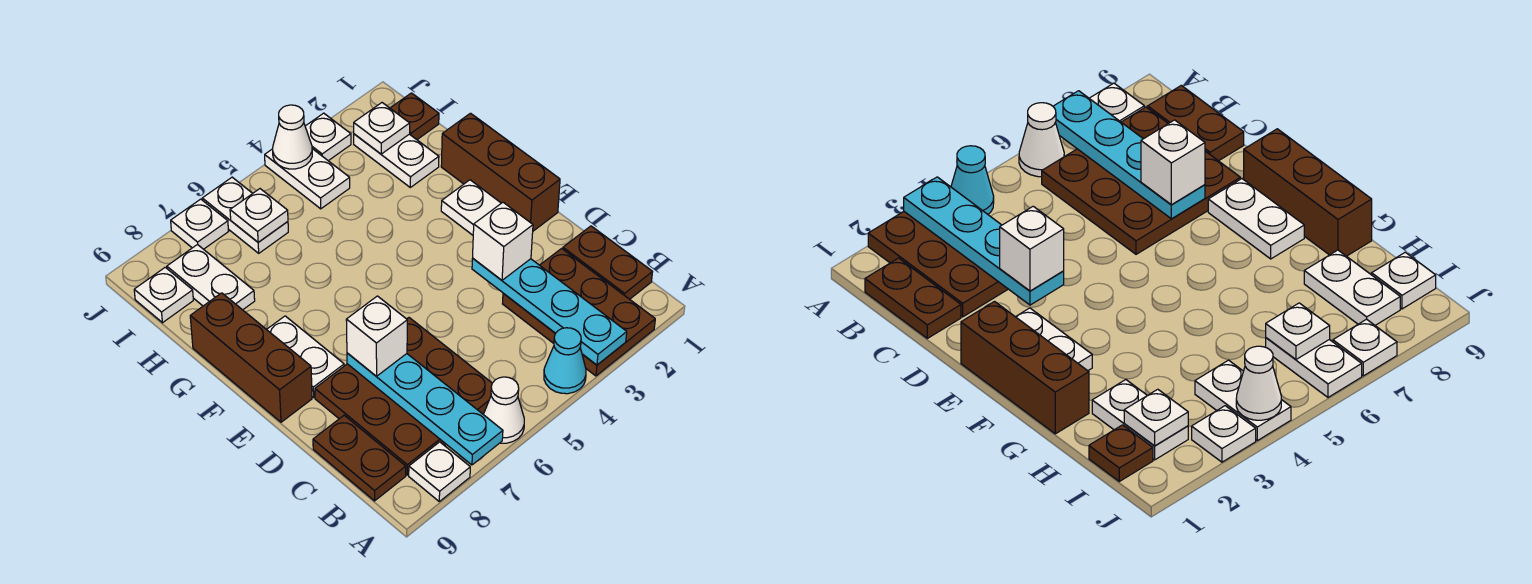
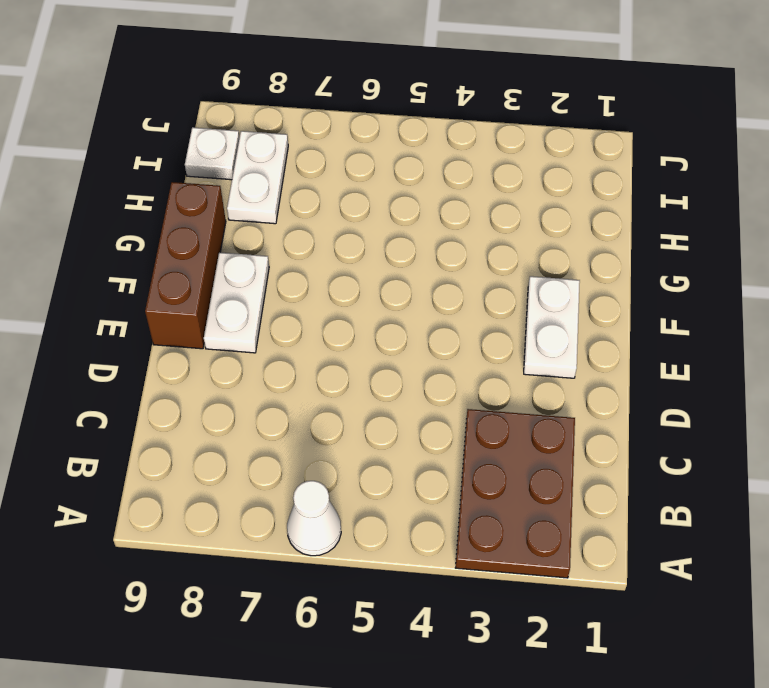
none -> cyan 1x1 cone [544,328,586,394]
none -> white 1x1 plate [409,442,470,501]
none -> brown 1x2 plate [563,226,652,299]

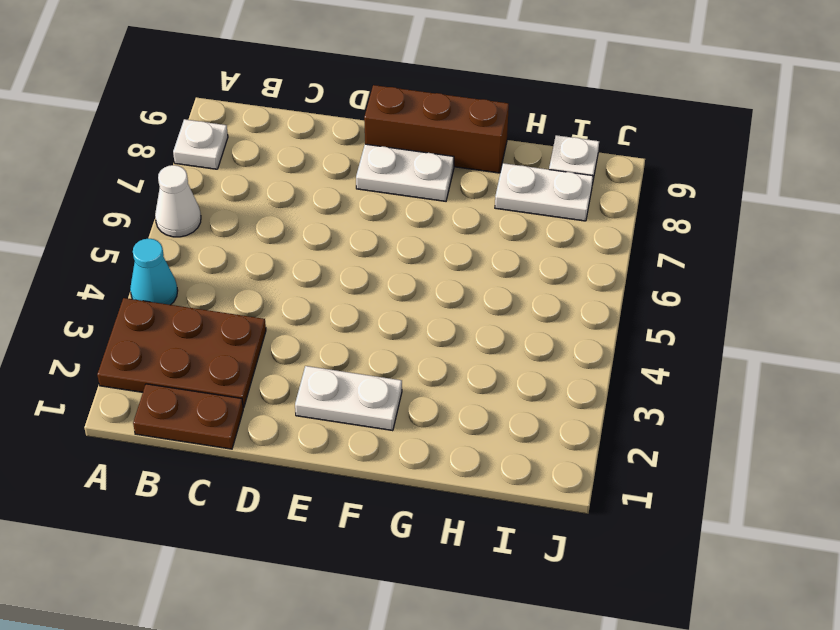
none -> brown 3x3 plate [315,318,492,475]
none -> brown 1x2 plate [313,415,406,501]
none -> brown 1x3 brick [441,113,560,231]

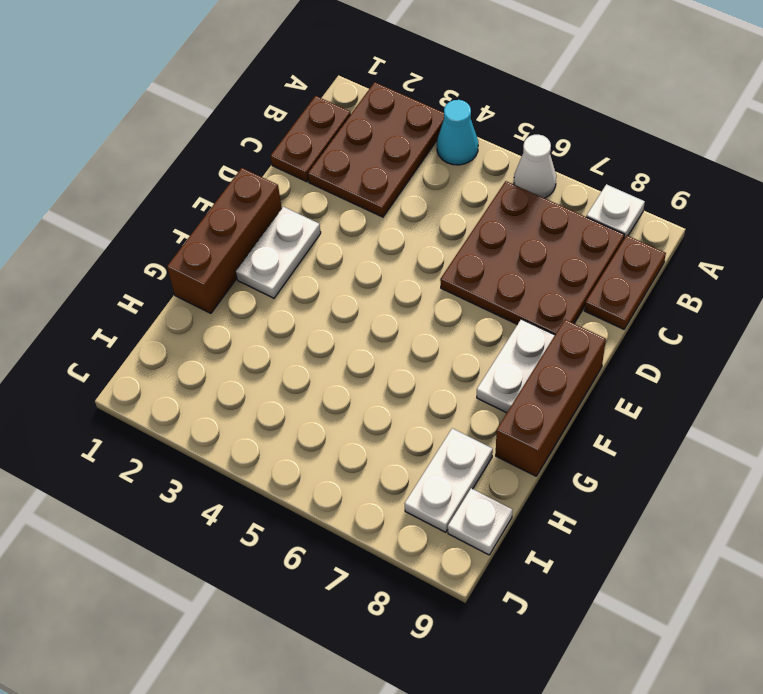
none -> white 1x2 plate [354,134,439,187]
none -> brown 1x1 plate [390,93,439,140]
none -> white 1x2 plate [265,149,350,209]

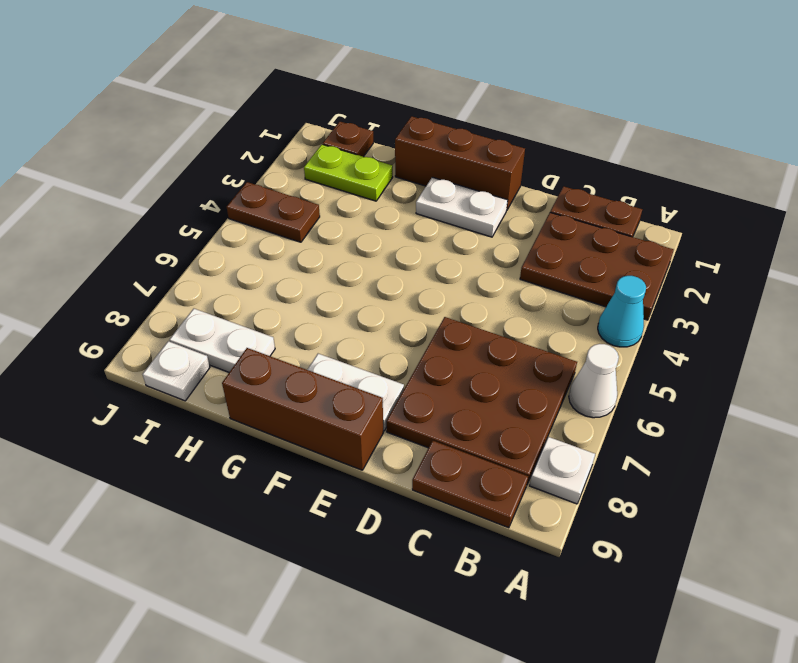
lime 1x2 plate [304,144,393,201] -> white 1x2 plate [354,134,439,187]
brown 1x2 plate [227,182,320,242] -> white 1x2 plate [265,149,350,209]
none -> white 1x2 plate [202,177,288,253]
none -> white 1x1 plate [305,113,351,161]
none -> white 1x1 plate [171,199,229,249]

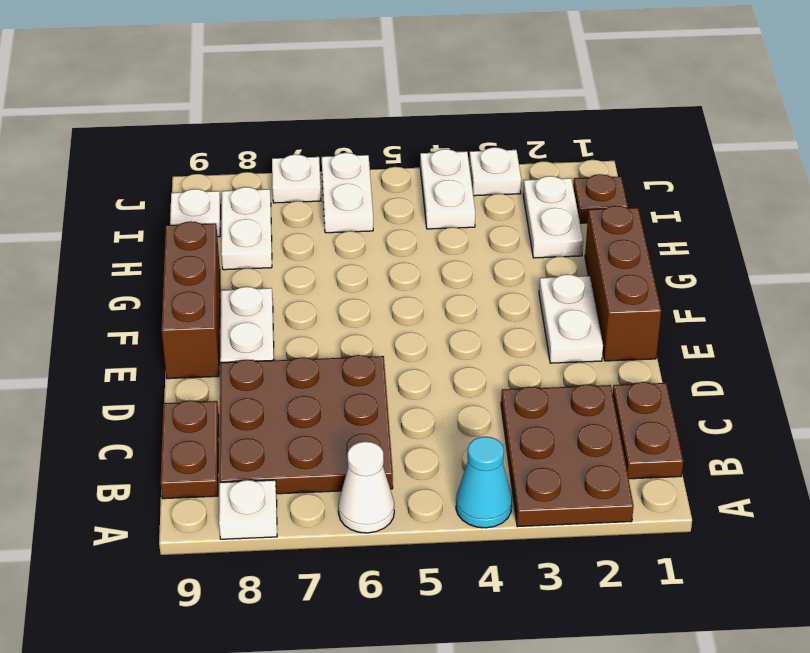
none -> cyan 1x4 plate [472,258,627,365]
none -> cyan 1x4 plate [347,353,503,465]
none -> white 1x1 plate [354,103,410,154]

